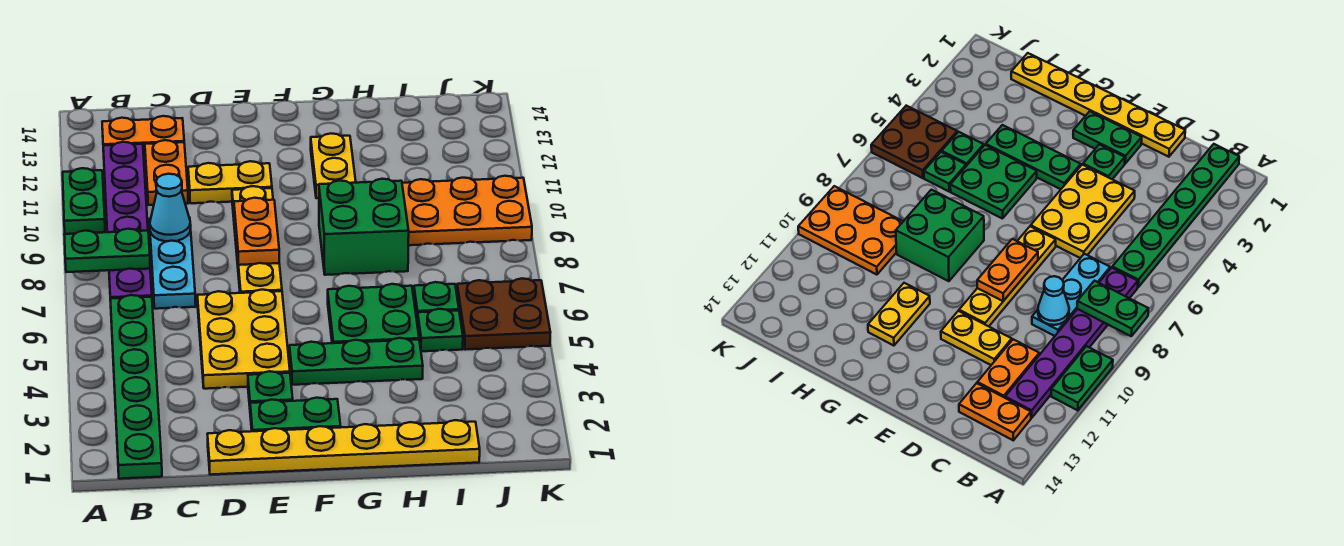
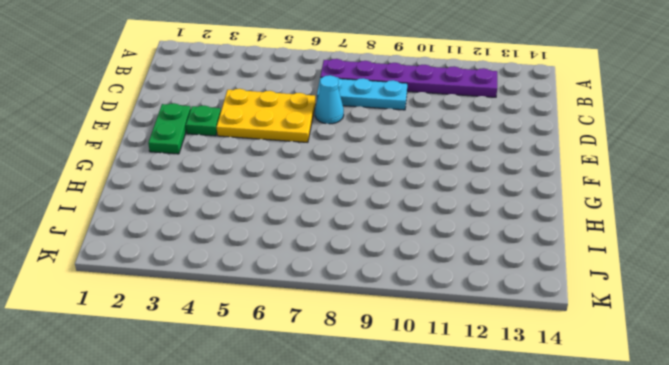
cyan 1x1 cone [315,75,344,124] -> cyan 1x1 cone moved to [150,174,191,241]
none -> green 1x2 plate [63,168,105,234]
none -> green 1x6 plate [110,295,162,479]
none -> orange 1x2 plate [102,116,184,156]

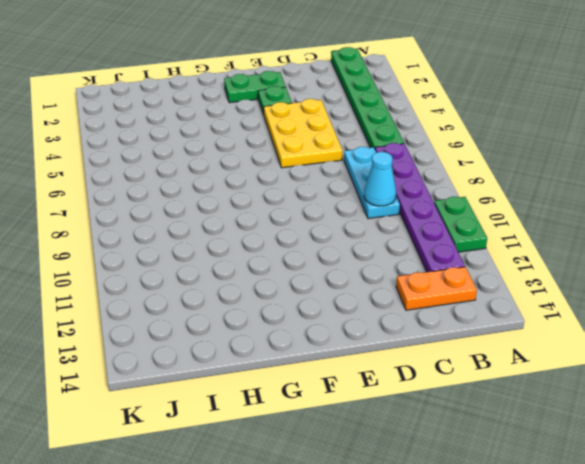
none -> orange 1x2 plate [145,140,188,205]
none -> yellow 1x6 plate [208,420,480,475]
none -> yellow 1x2 plate [188,161,272,203]

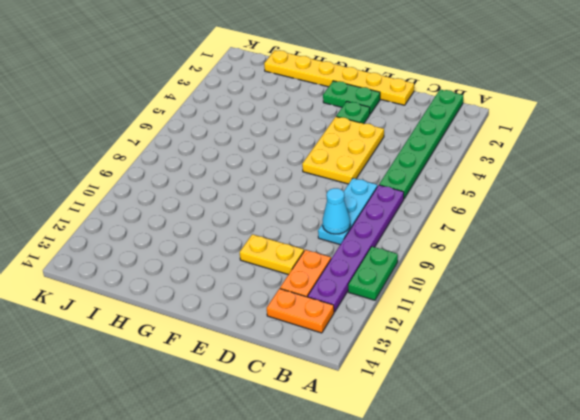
none -> yellow 1x4 plate [232,186,282,293]
none -> green 1x3 plate [290,338,423,385]
none -> green 2x2 plate [328,284,419,343]

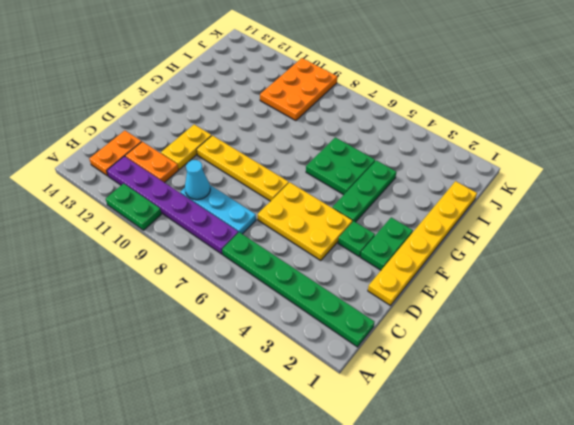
none -> green 2x2 brick [319,179,409,275]
none -> yellow 1x2 plate [311,134,356,198]
none -> green 1x1 plate [417,309,463,351]

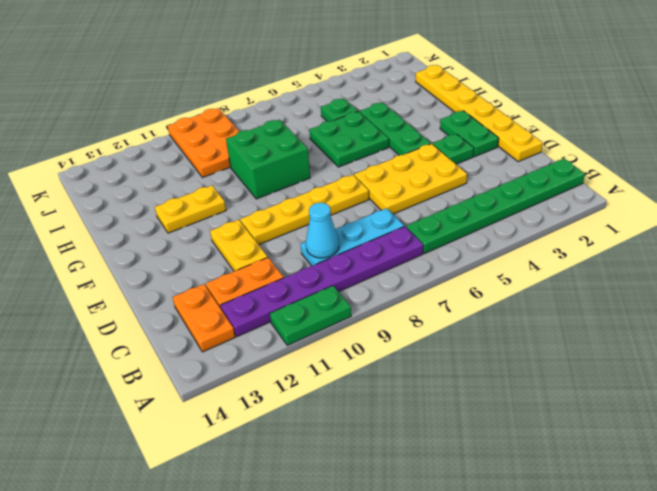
none -> green 1x1 plate [414,282,459,324]
none -> brown 2x2 plate [457,279,550,350]
none -> green 1x2 plate [64,229,150,272]

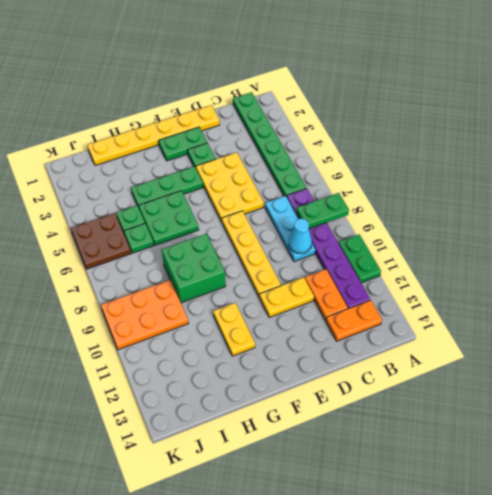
none -> orange 1x2 plate [234,198,279,265]

